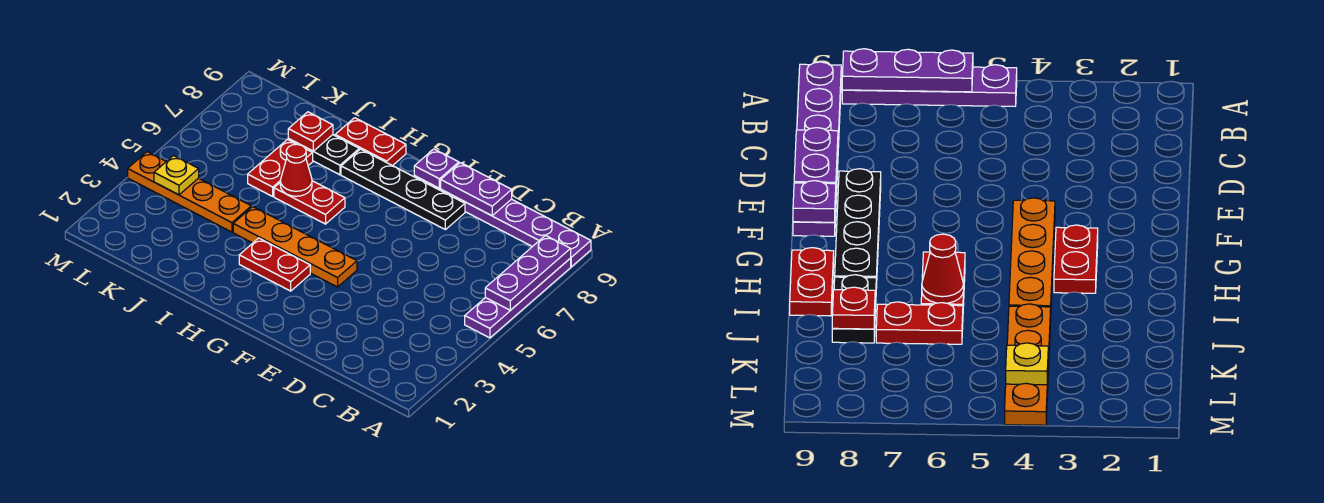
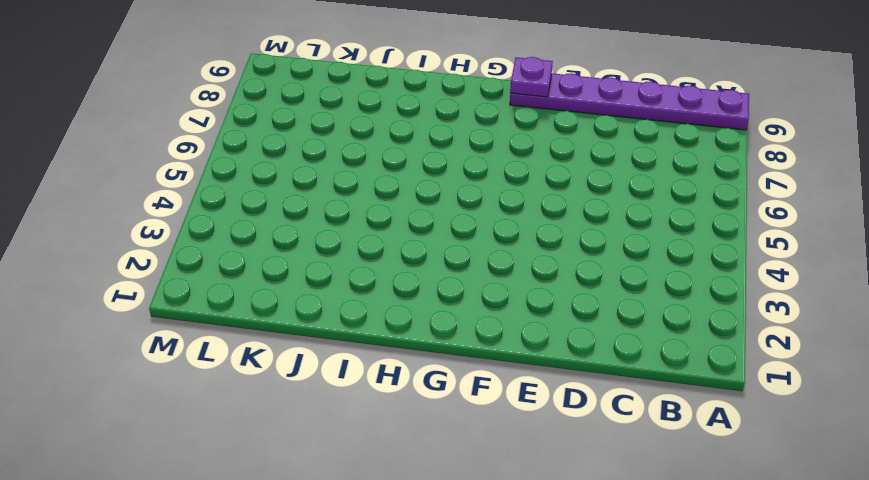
none -> purple 1x4 plate [465,259,571,338]
none -> black 1x4 plate [341,149,465,230]
none -> orange 1x4 plate [233,207,357,287]

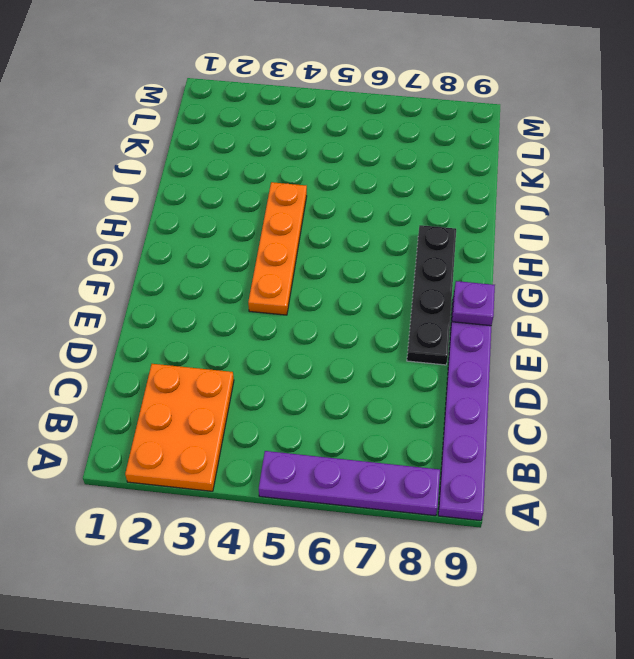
orange 2x3 plate [125,364,234,491] -> none
none -> red 1x2 plate [239,238,310,291]
none -> red 1x2 plate [274,181,345,224]
none -> red 1x2 plate [335,118,406,166]

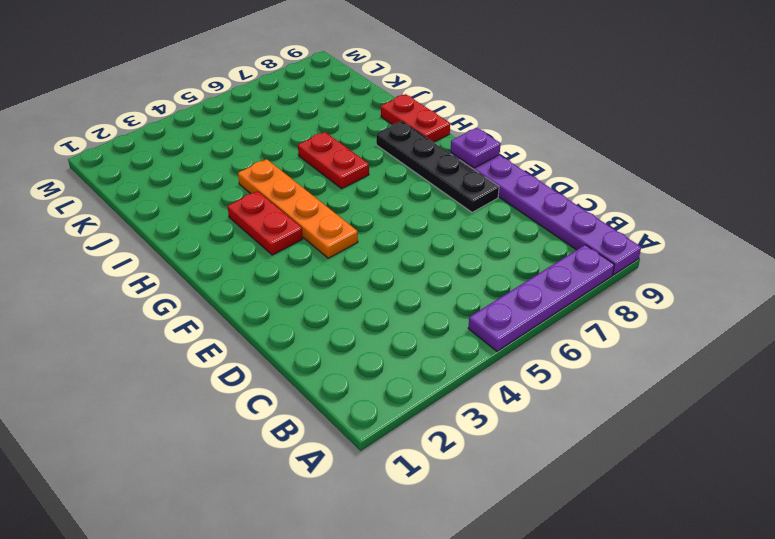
none -> black 1x2 plate [288,135,359,175]
none -> orange 1x4 plate [128,152,251,232]
none -> red 1x2 plate [248,140,313,196]

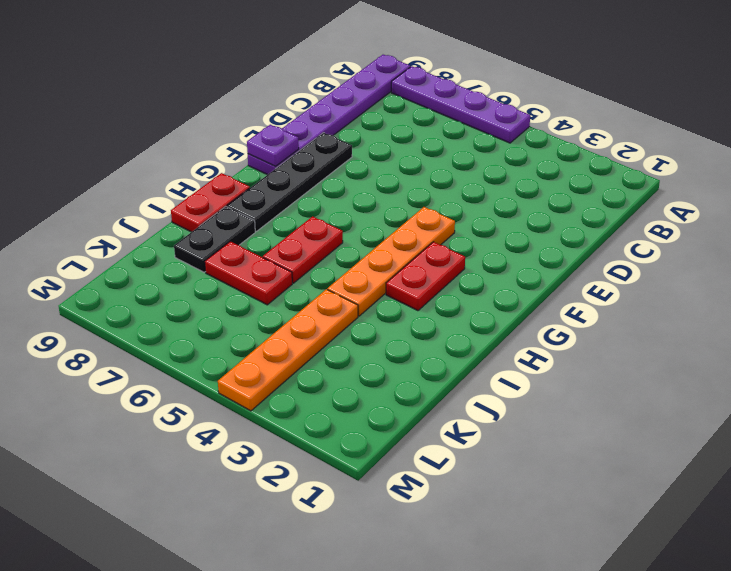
none -> purple 1x3 plate [485,236,571,310]
none -> purple 1x2 plate [441,163,512,216]
none -> red 1x1 cone [280,144,312,196]

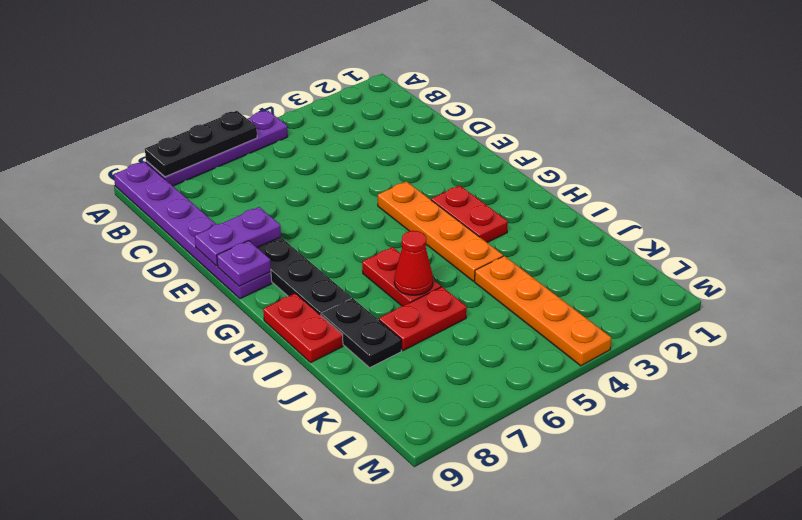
black 1x3 plate [145,111,257,177] -> purple 1x3 plate [485,236,571,310]
purple 1x2 plate [195,207,281,266] -> purple 1x2 plate turned to [441,163,512,216]
none -> red 1x1 plate [288,112,333,151]
none -> yellow 1x1 plate [154,156,199,195]

